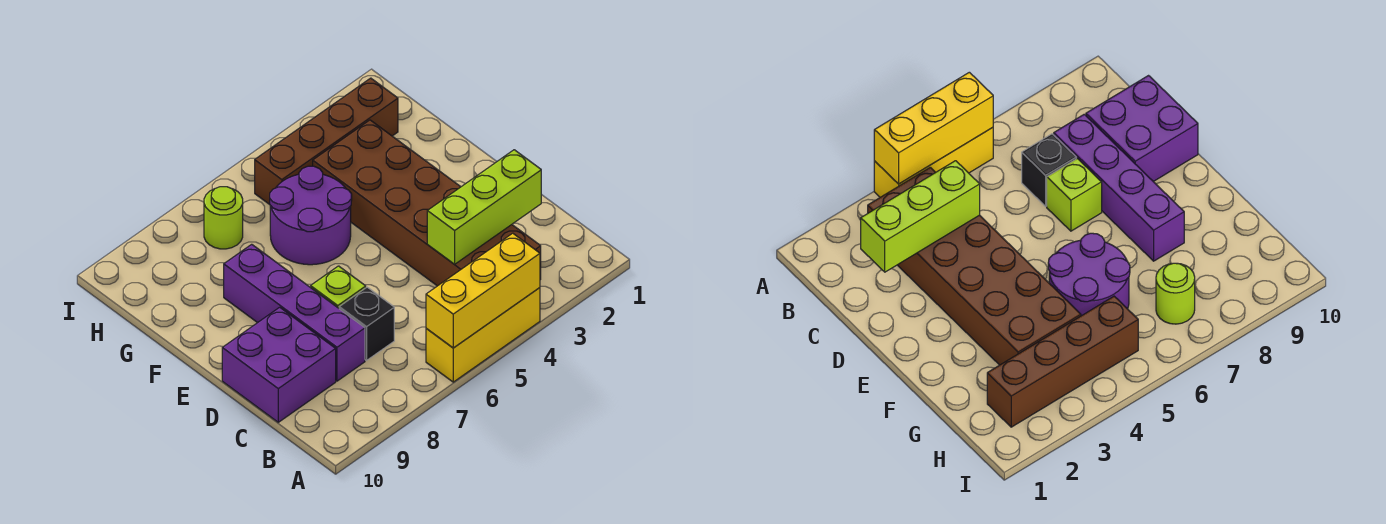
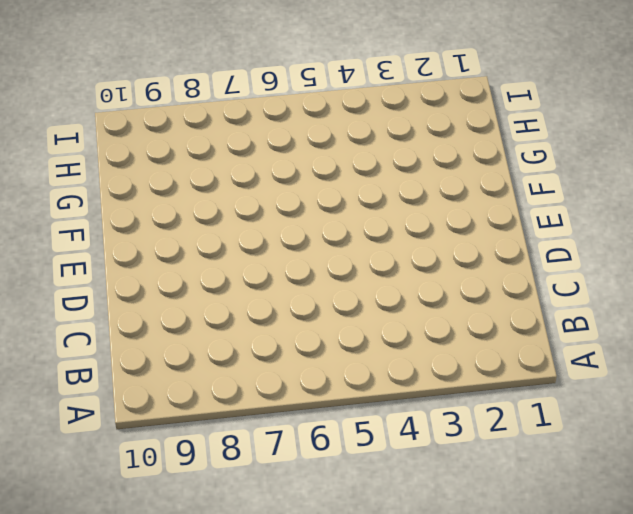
none -> yellow 1x3 brick [426,288,540,382]
none -> brown 2x6 brick [313,120,541,286]

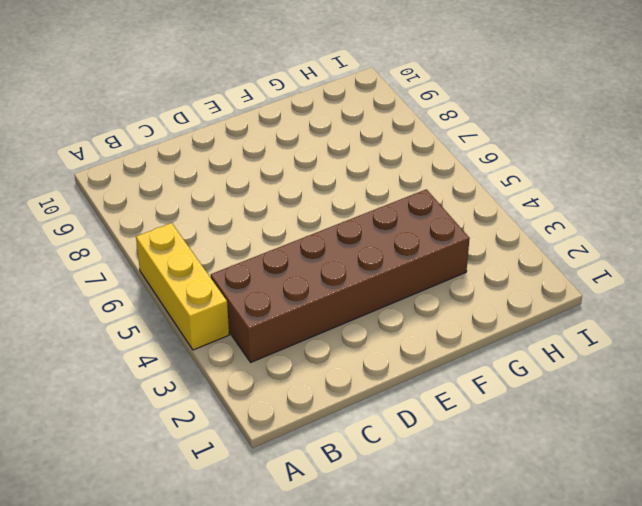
none -> black 1x1 brick [339,287,394,360]
none -> purple 1x4 brick [224,244,365,381]

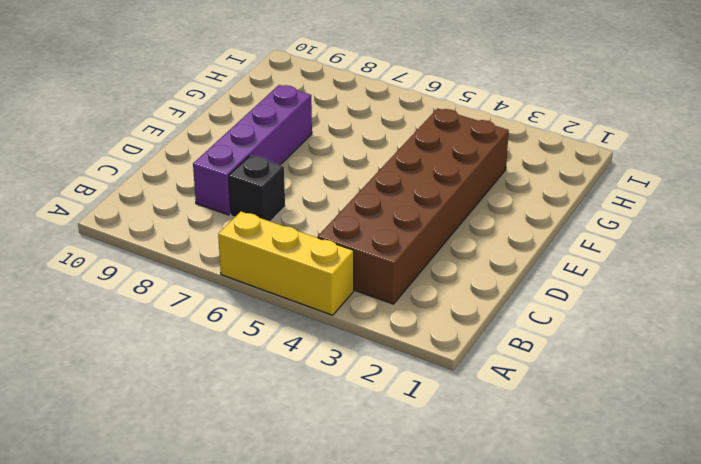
none -> purple 2x2 brick [222,307,336,422]
none -> lime 1x1 brick [311,266,366,308]

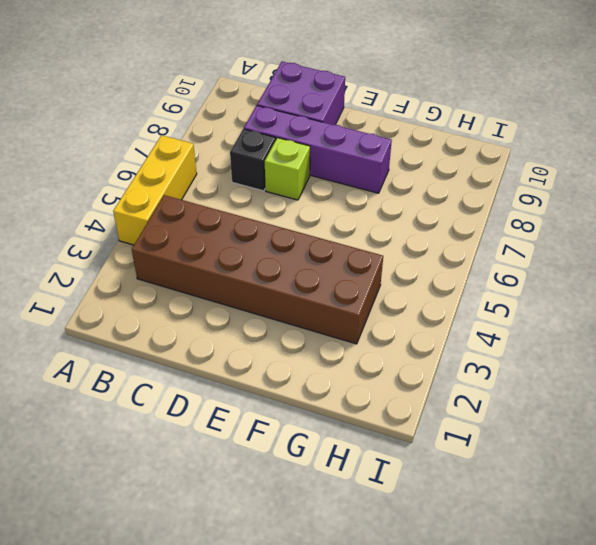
none -> purple 2x2 round brick [270,166,352,265]
none -> brown 1x4 brick [255,78,398,205]

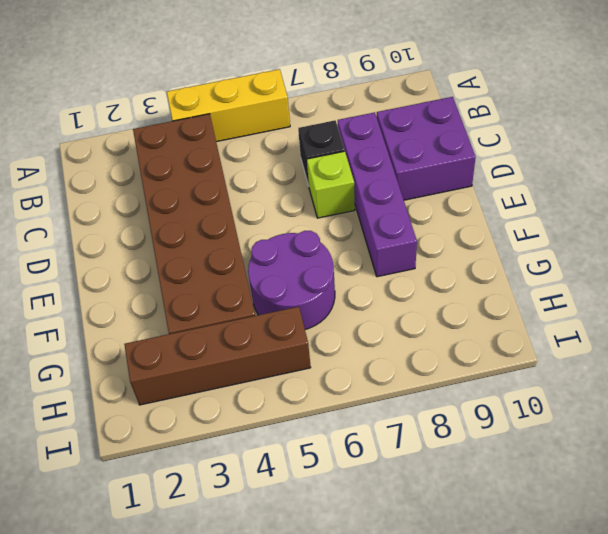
none -> lime 1x1 round brick [204,187,243,249]
none -> yellow 1x3 brick [426,233,540,348]

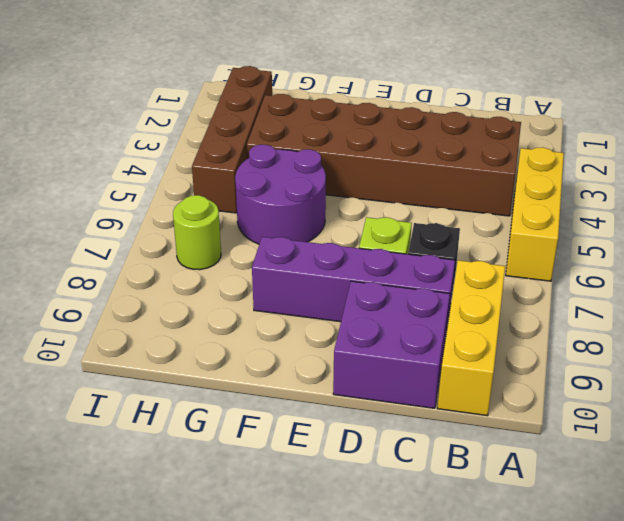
yellow 1x3 brick [437,260,505,416] -> yellow 1x3 brick moved to [426,233,540,348]
none -> lime 1x3 brick [427,150,541,264]

